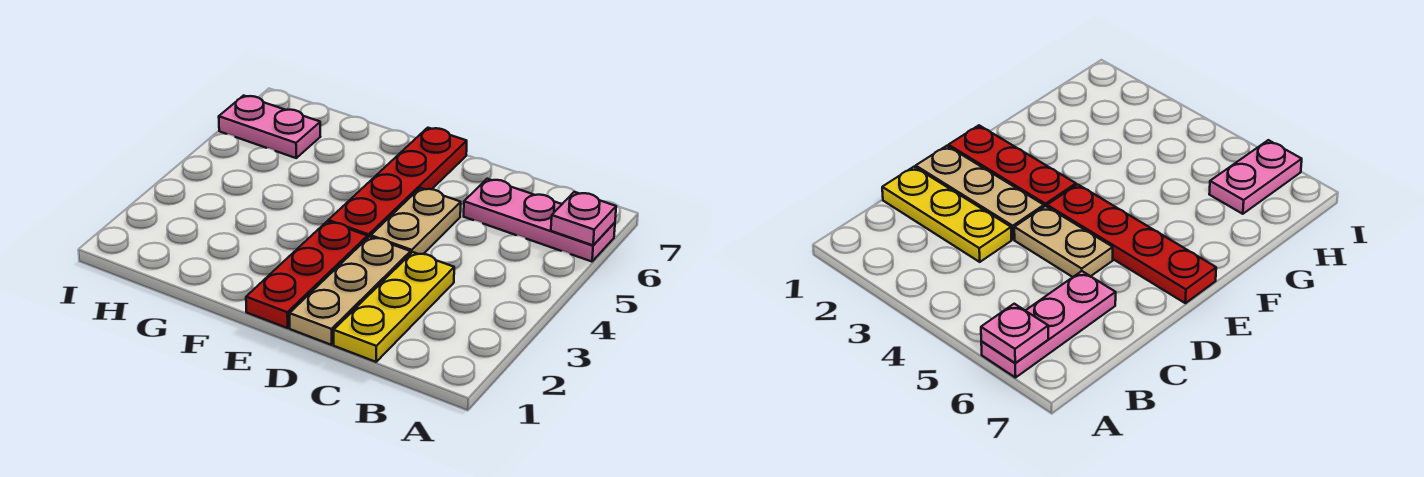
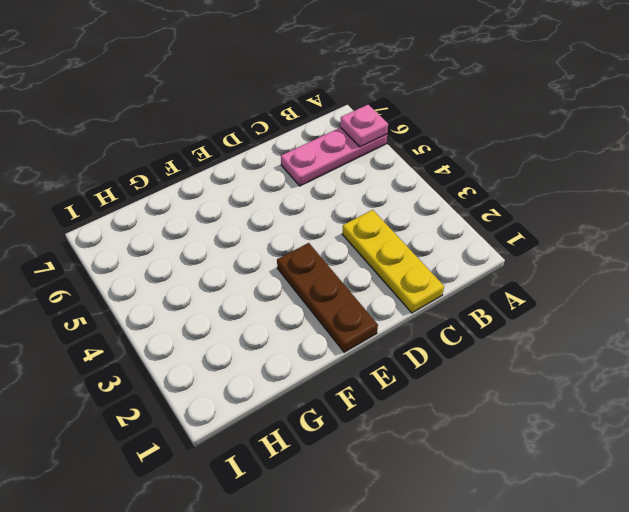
brown 1x3 plate [277,243,378,352] -> red 1x3 plate [246,221,367,328]
none -> tan 1x3 plate [290,237,411,345]
none -> tan 1x2 plate [371,188,461,254]

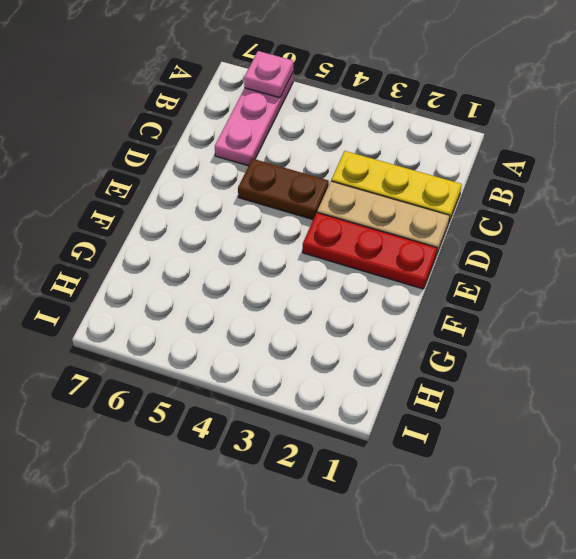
brown 1x2 plate [238,159,329,220] -> tan 1x2 plate [371,188,461,254]
none -> red 1x4 plate [328,128,467,238]
none -> pink 1x2 plate [219,96,320,158]

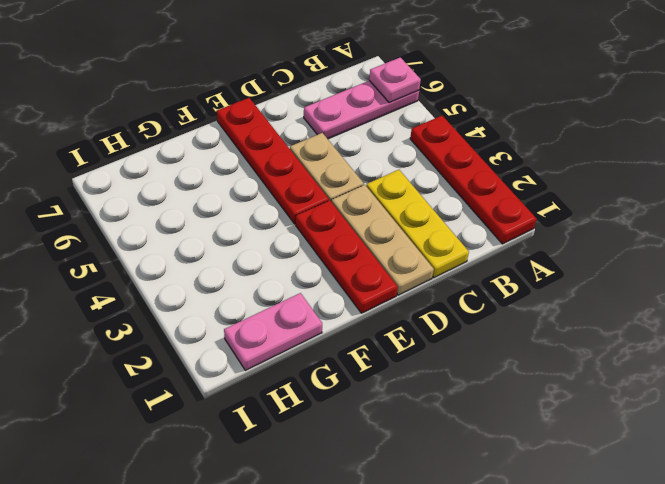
red 1x4 plate [410,116,536,244] -> none
pink 1x2 plate [224,293,322,370] -> pink 1x2 plate moved to [219,96,320,158]

